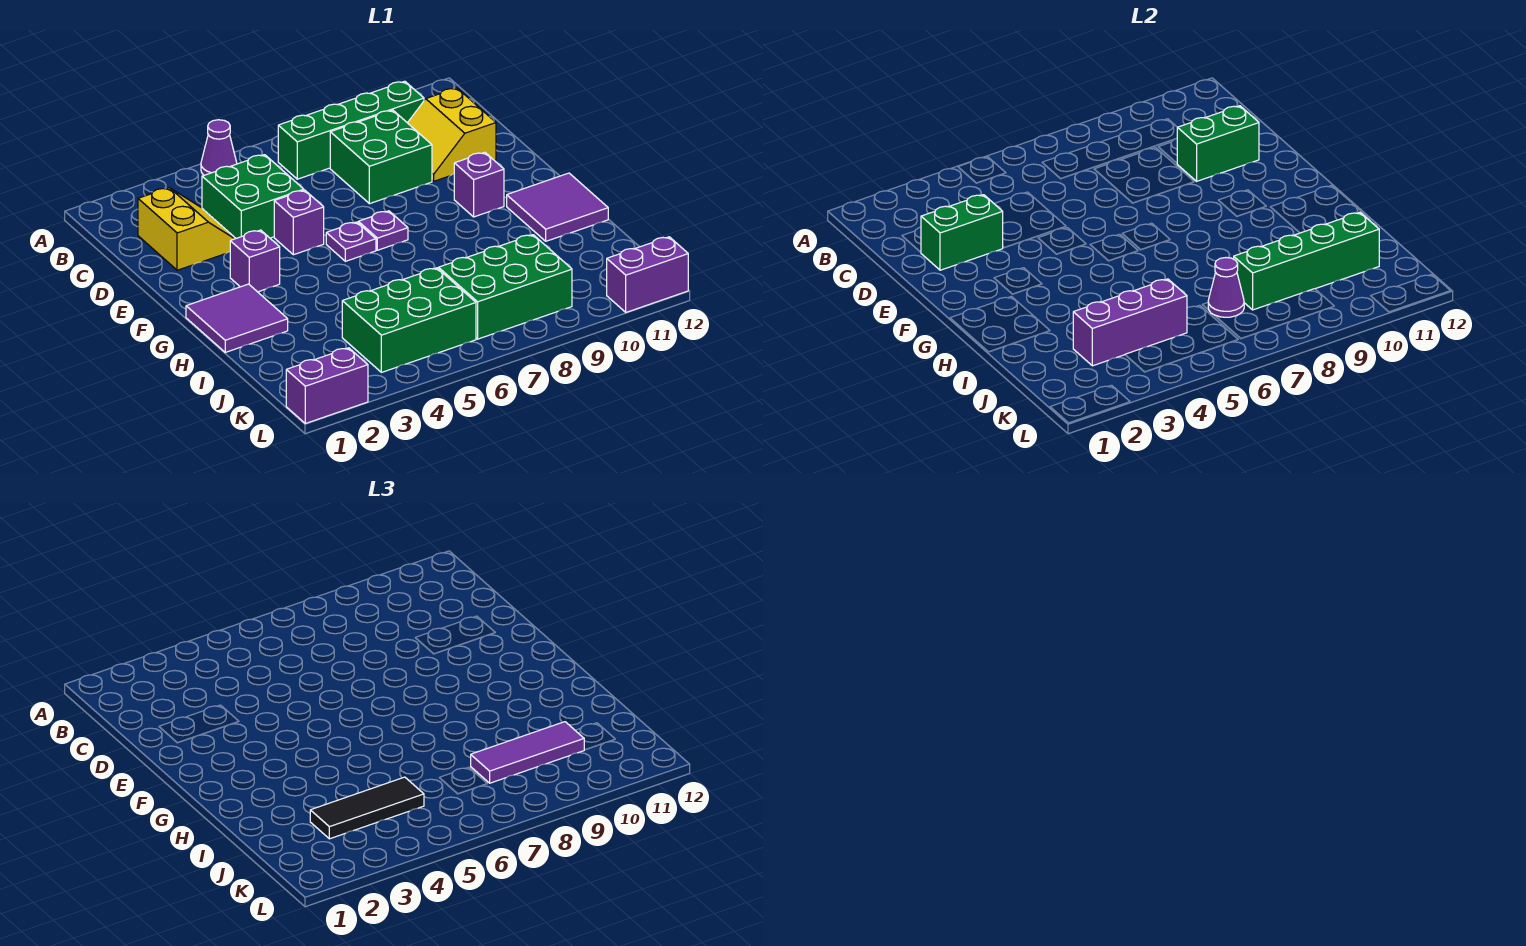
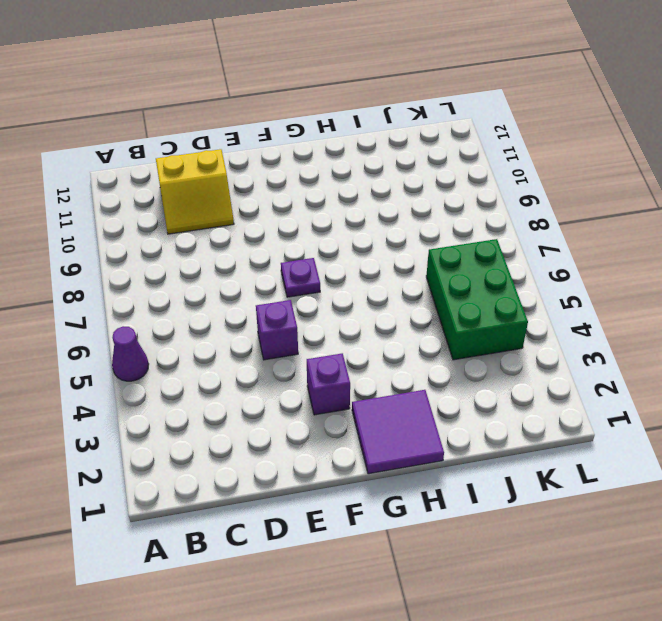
none -> green 1x4 brick [278,81,424,179]
none -> yellow 2x2 slope [138,188,236,270]
none -> green 2x2 brick [202,155,304,238]

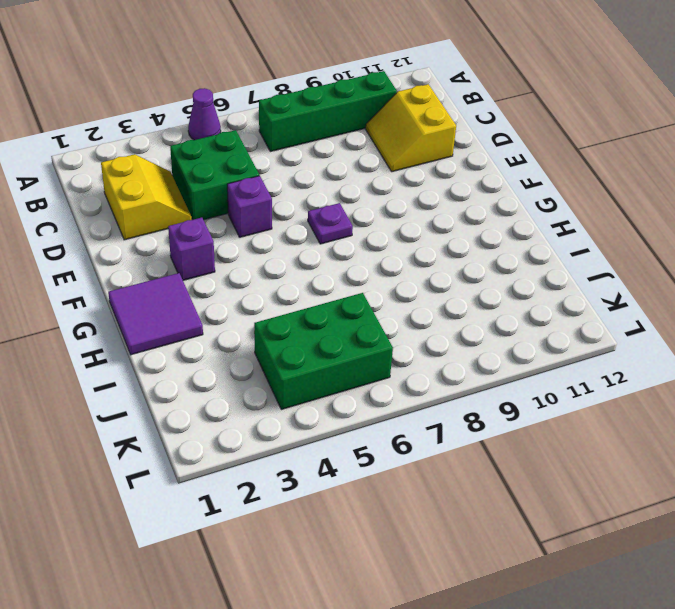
none -> green 2x2 brick [330,110,432,204]
none -> purple 1x1 plate [326,222,376,261]
none -> purple 1x1 brick [454,152,504,217]

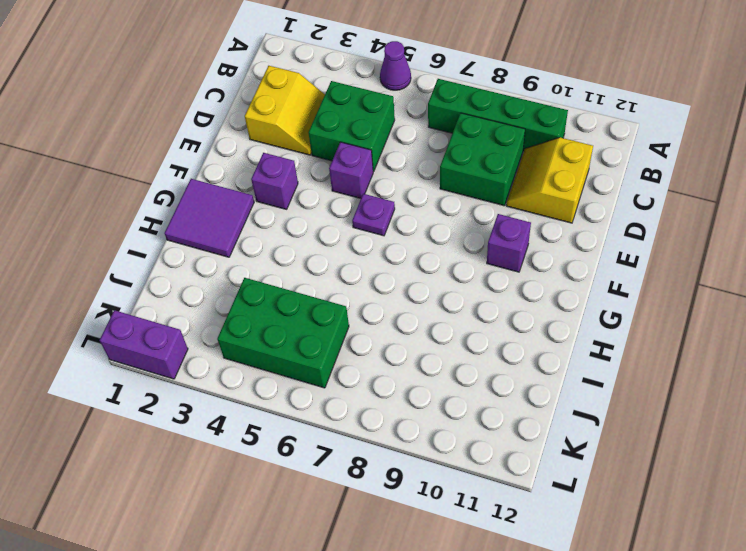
none -> purple 1x1 plate [358,211,408,250]
none -> purple 2x2 tile [507,173,608,241]
none -> green 2x3 brick [438,235,572,339]

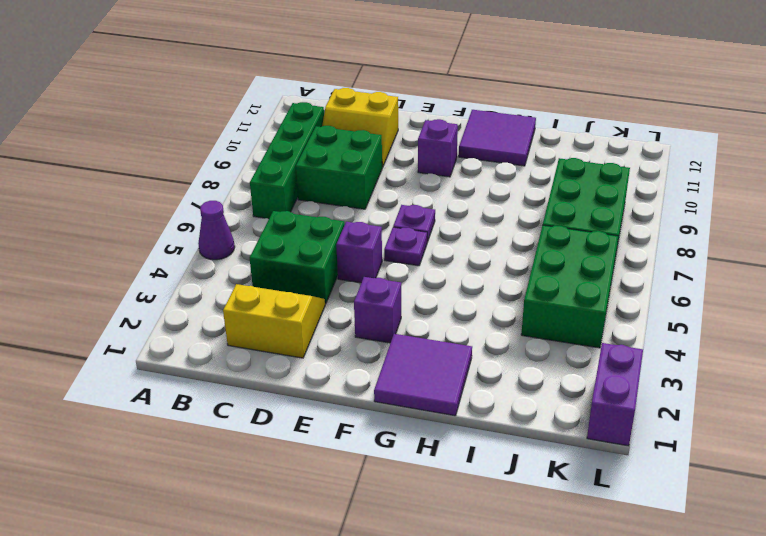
none -> purple 1x2 brick [607,237,688,312]
none -> green 1x2 brick [921,195,1003,270]
none -> green 1x2 brick [1177,106,1259,181]

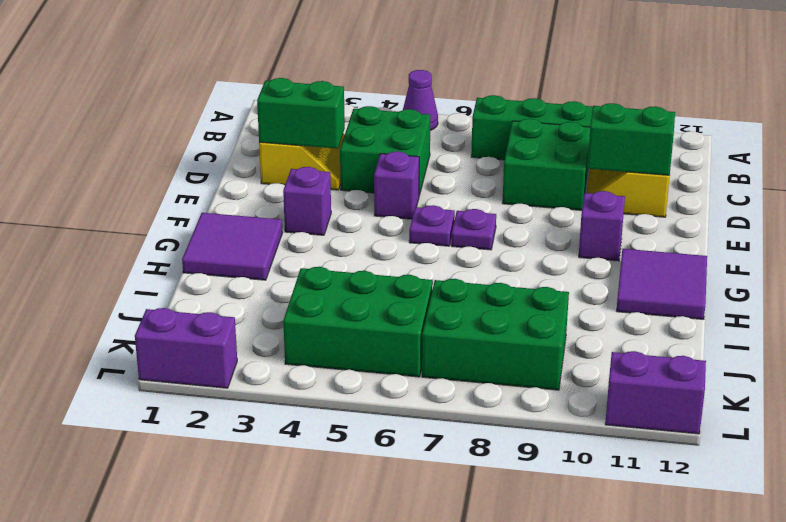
none -> purple 1x3 brick [1073,279,1187,366]
none -> purple 1x1 cone [1208,258,1244,317]
none -> green 1x4 brick [1234,212,1379,310]

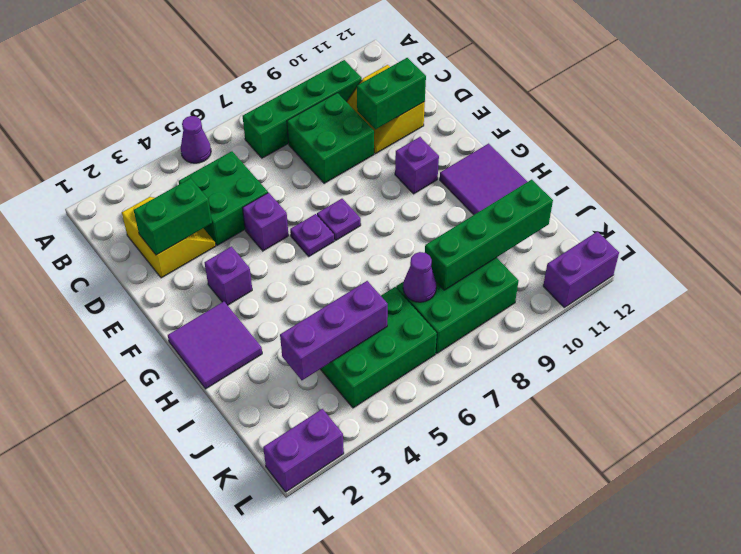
none -> black 1x3 tile [310,777,424,839]
none -> purple 1x3 tile [471,722,584,783]

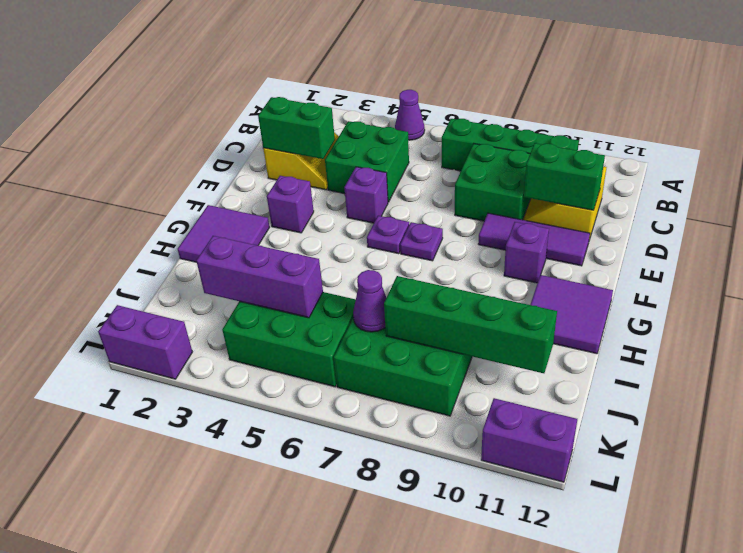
purple 1x3 tile [478,213,590,266] -> purple 1x3 tile moved to [471,722,584,783]
none -> black 1x3 tile [310,777,424,839]

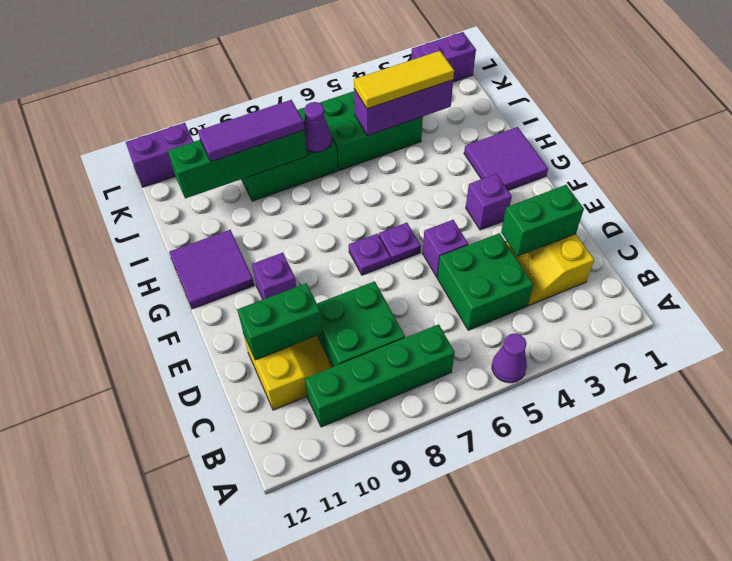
yellow 1x3 tile [354,51,454,109] -> black 1x3 tile [310,777,424,839]

